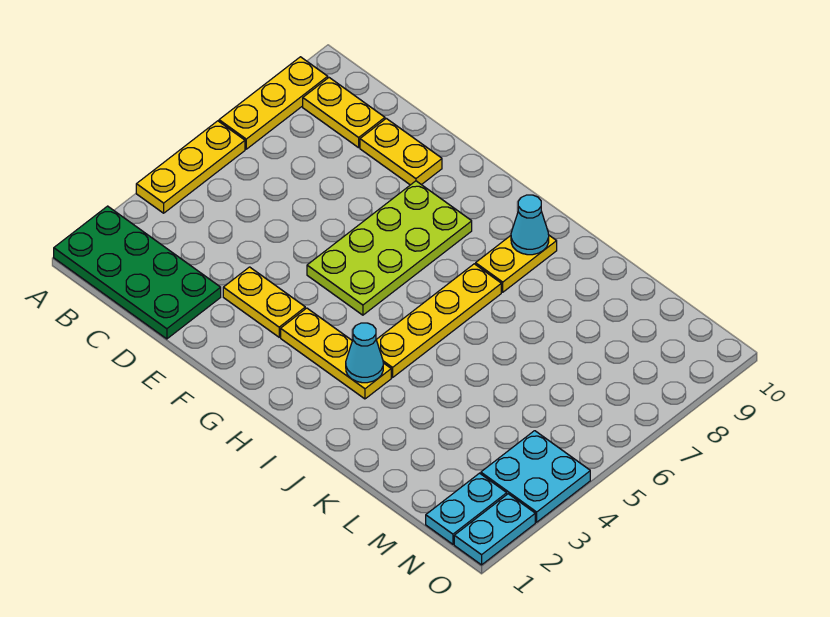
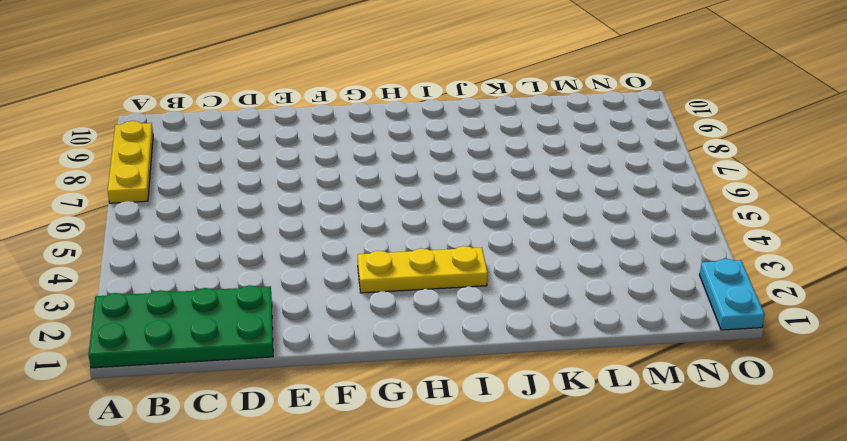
none -> yellow 1x3 plate [136,121,245,213]
none -> yellow 1x2 plate [303,78,385,148]
none -> yellow 1x2 plate [360,118,442,185]

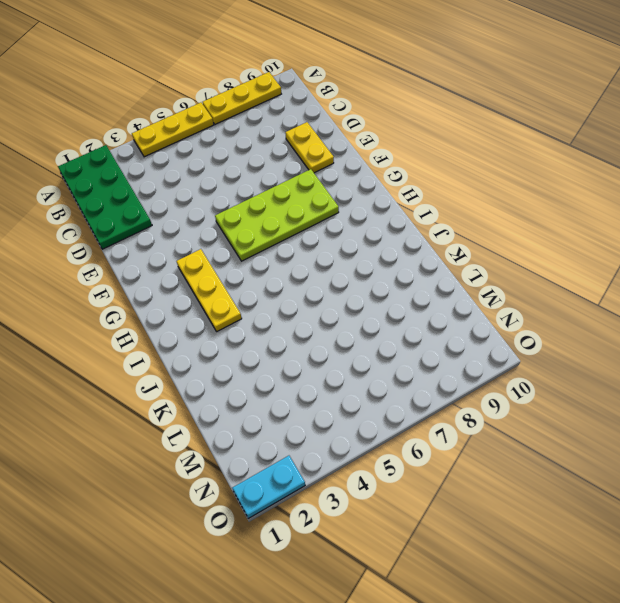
none -> yellow 1x2 plate [303,78,385,148]
none -> yellow 1x2 plate [223,267,305,337]
none -> yellow 1x4 plate [376,264,501,378]

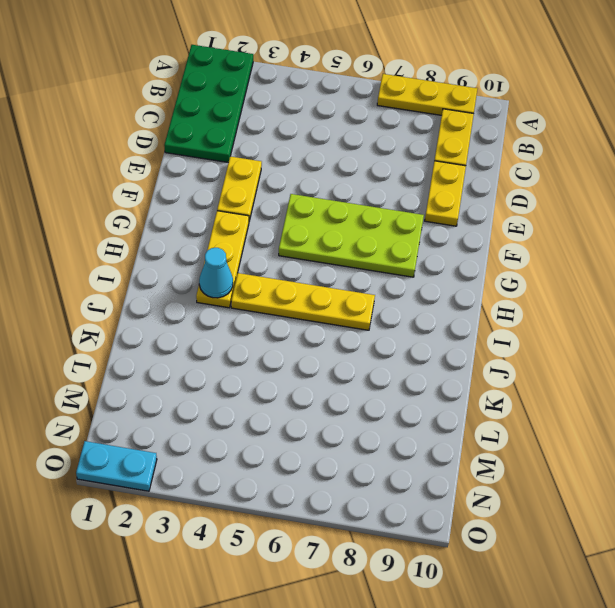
none -> yellow 1x3 plate [136,121,245,213]
none -> yellow 1x2 plate [476,236,557,292]
none -> cyan 1x2 plate [426,473,507,544]

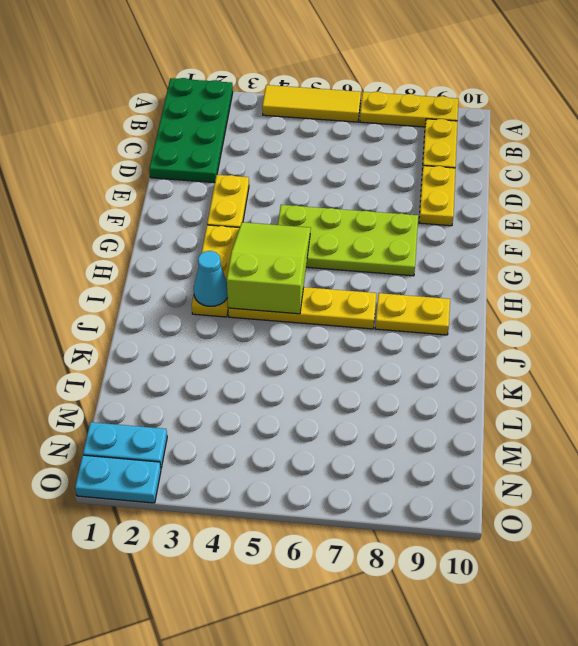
yellow 1x3 tile [262,85,361,122] -> yellow 1x3 plate [136,121,245,213]
lime 2x3 slope [227,222,311,314] -> none
none -> cyan 2x2 plate [481,431,590,522]
none -> cyan 1x1 cone [511,195,549,255]

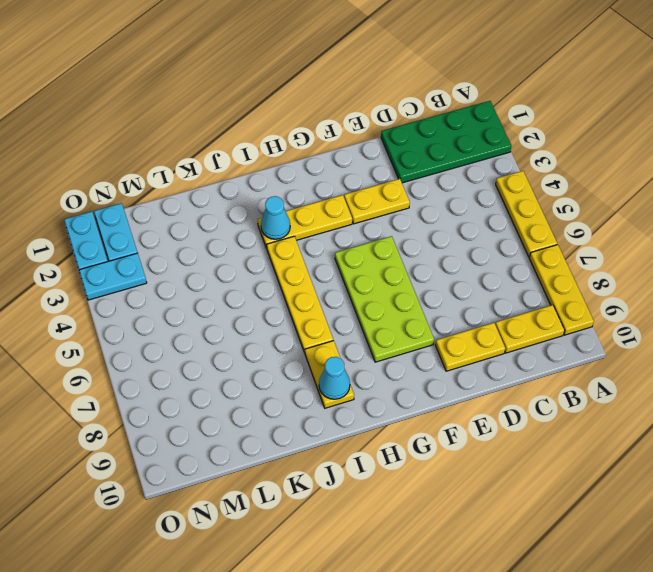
cyan 1x2 plate [79,253,147,300] -> cyan 2x2 plate [481,431,590,522]

